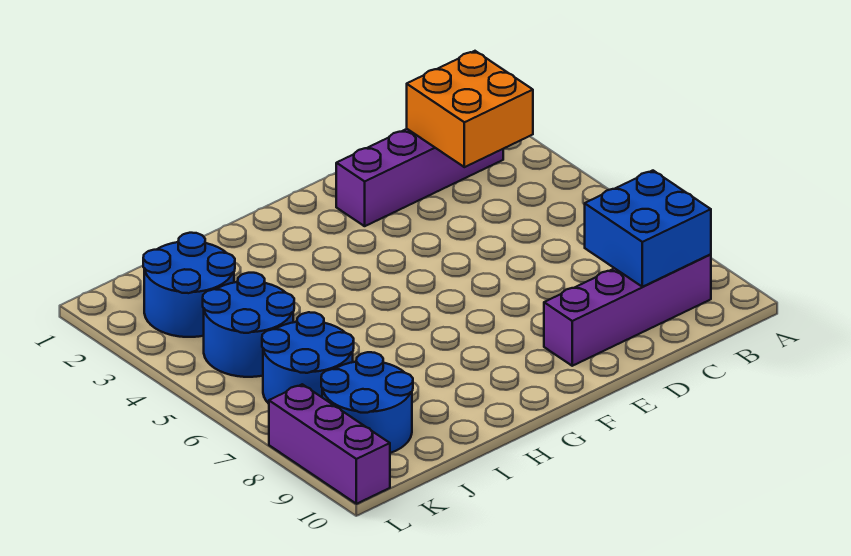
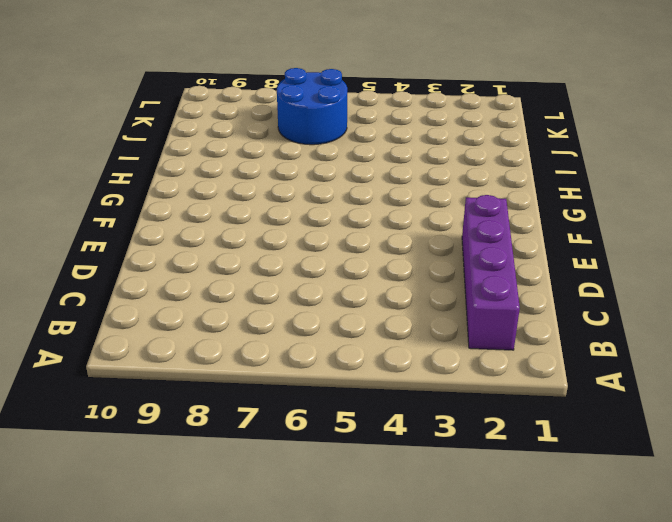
none -> purple 1x4 brick [544,254,711,366]
none -> blue 2x2 round brick [143,233,235,337]

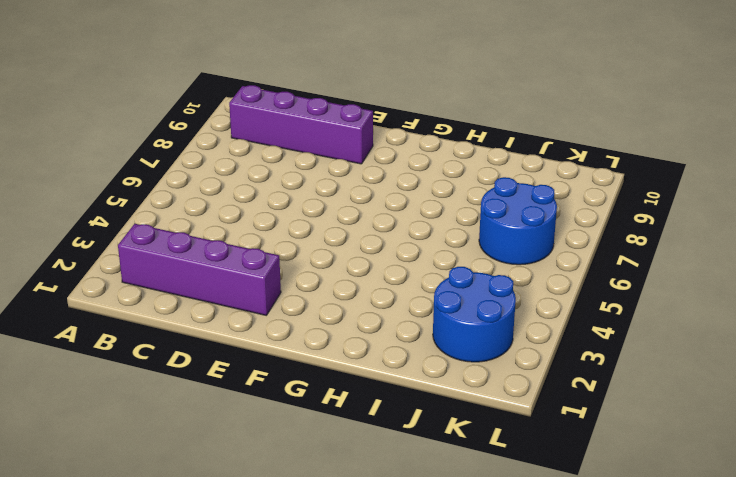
none -> blue 2x2 round brick [203,273,294,377]
none -> blue 2x2 round brick [321,352,413,453]

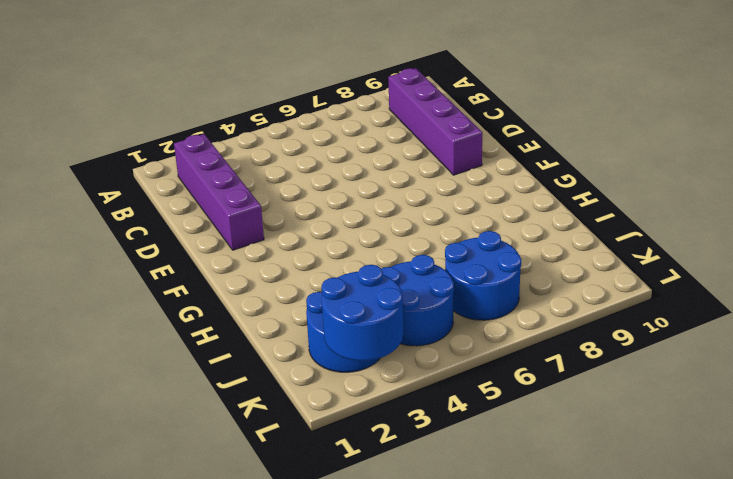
blue 2x2 round brick [322,265,403,361] -> blue 2x2 round brick moved to [321,352,413,453]
none -> purple 1x3 brick [269,384,390,504]
none -> orange 2x2 brick [407,51,533,167]

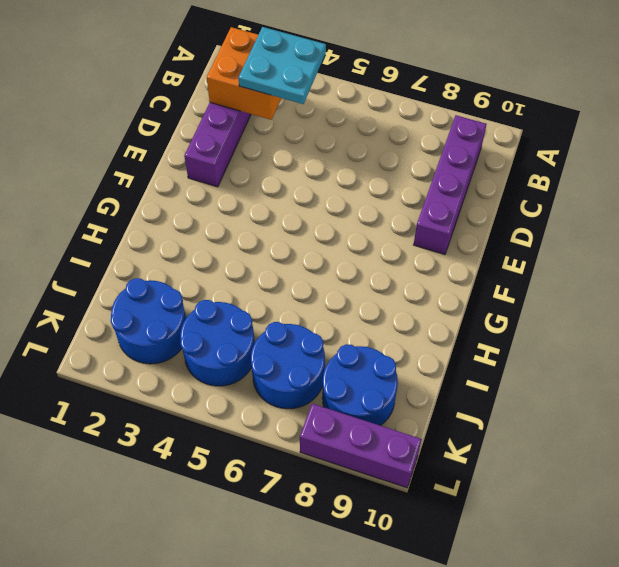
cyan 2x2 plate [238,27,326,104] -> none
none -> blue 2x2 brick [585,171,711,287]

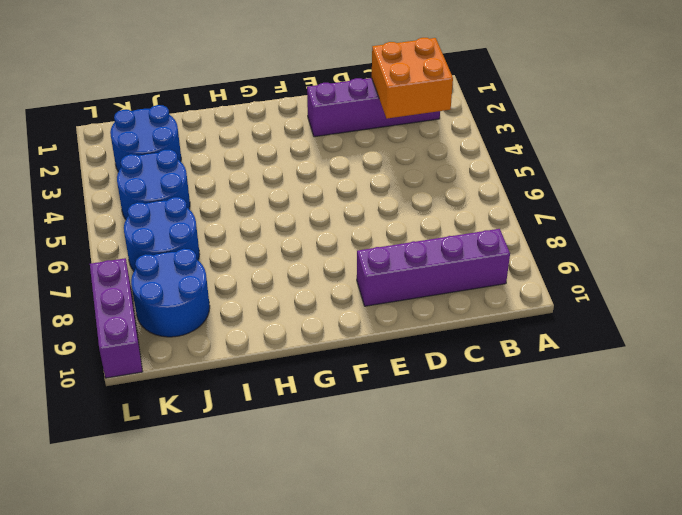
none -> blue 2x2 brick [585,171,711,287]

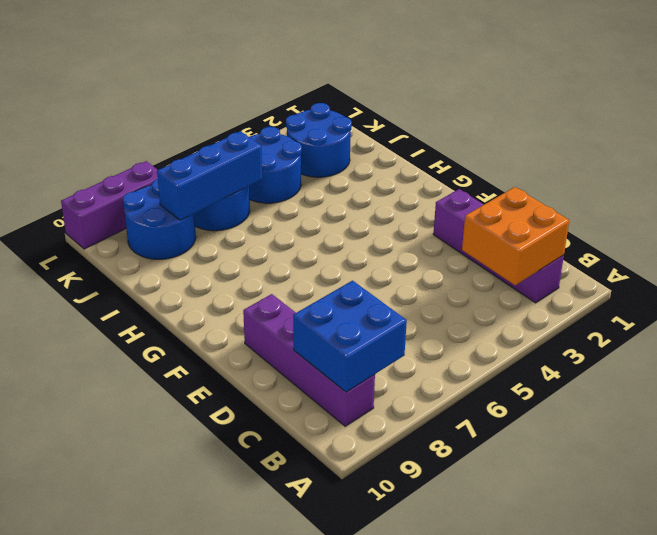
blue 1x3 brick [157,131,262,220] -> none

